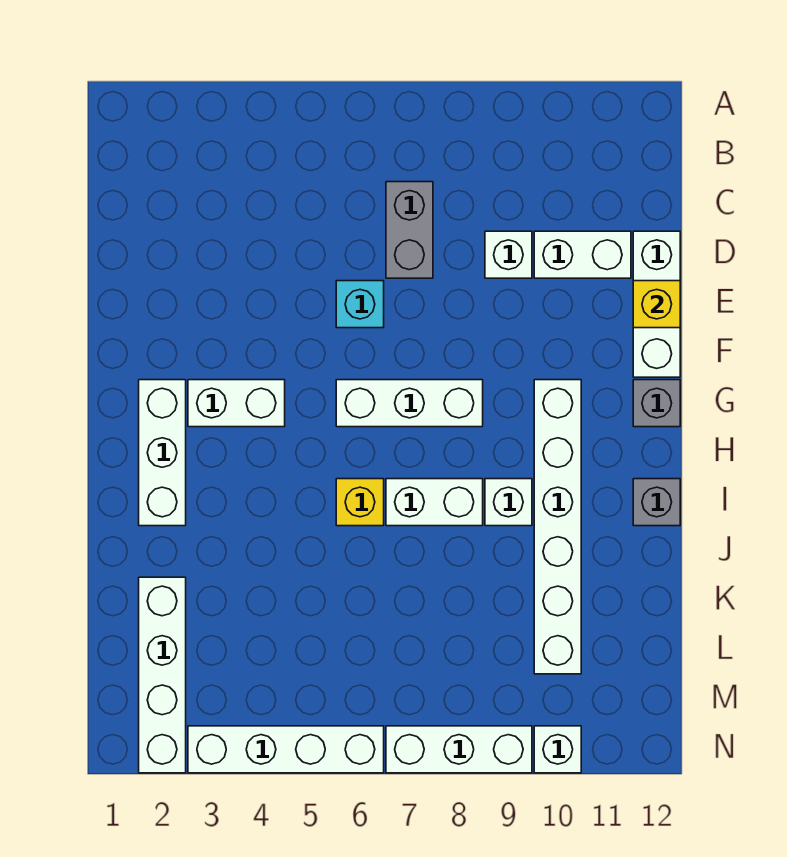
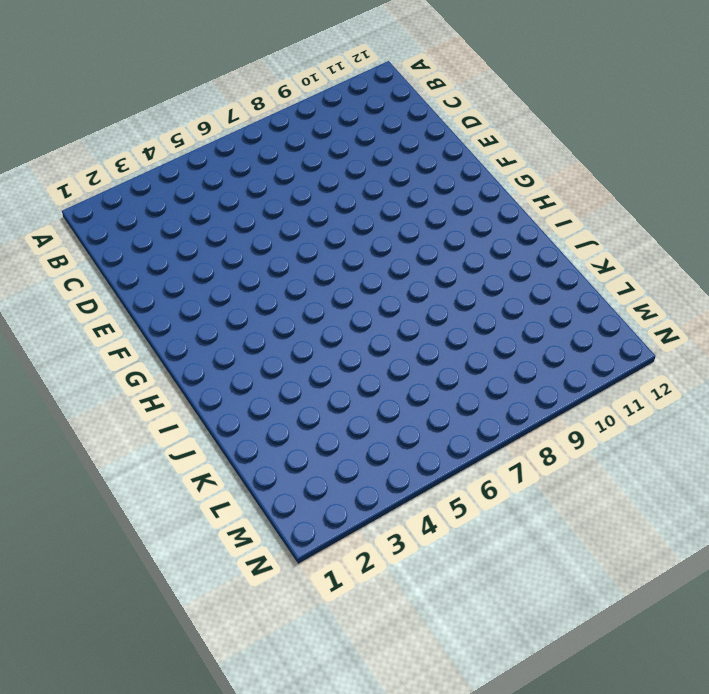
none -> grey 1x2 brick [386,182,433,278]
none -> white 1x1 brick [485,231,532,278]
none -> white 1x2 brick [534,231,631,278]

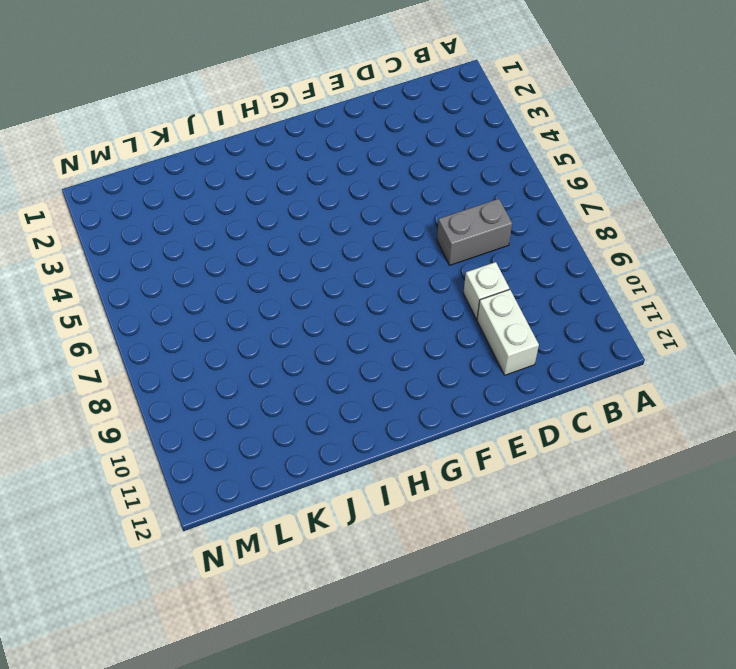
none -> white 1x3 brick [633,231,680,377]
none -> cyan 1x1 brick [336,281,384,328]
none -> white 1x3 brick [139,380,186,526]

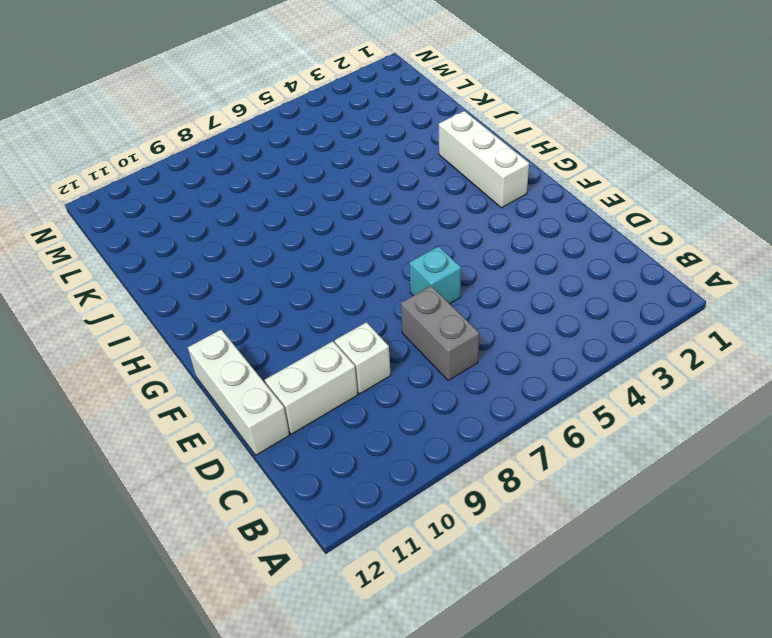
none -> white 1x2 brick [188,380,285,427]
none -> white 1x3 brick [336,380,483,427]
none -> white 1x6 brick [534,380,581,674]

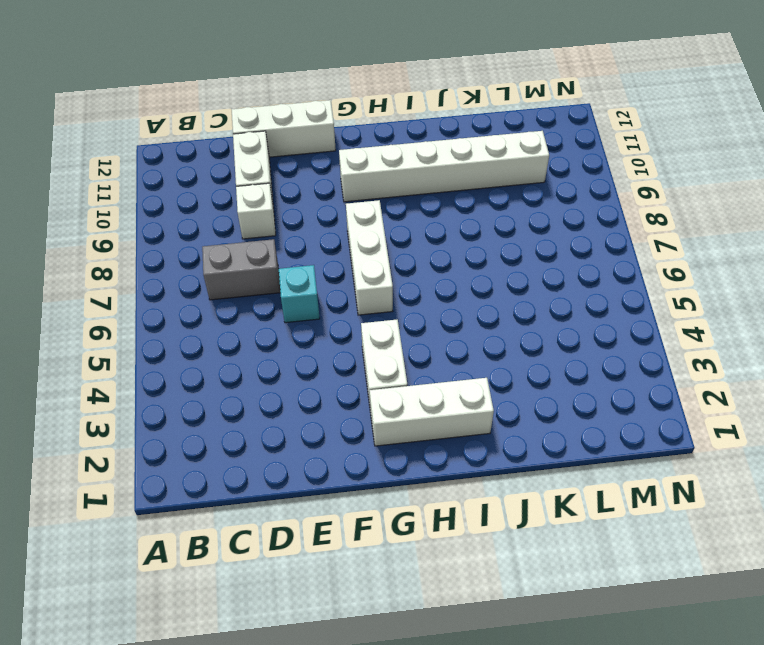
none -> grey 1x1 brick [633,380,680,427]
none -> yellow 1x1 brick [336,479,384,526]
none -> white 1x2 brick [386,479,483,526]

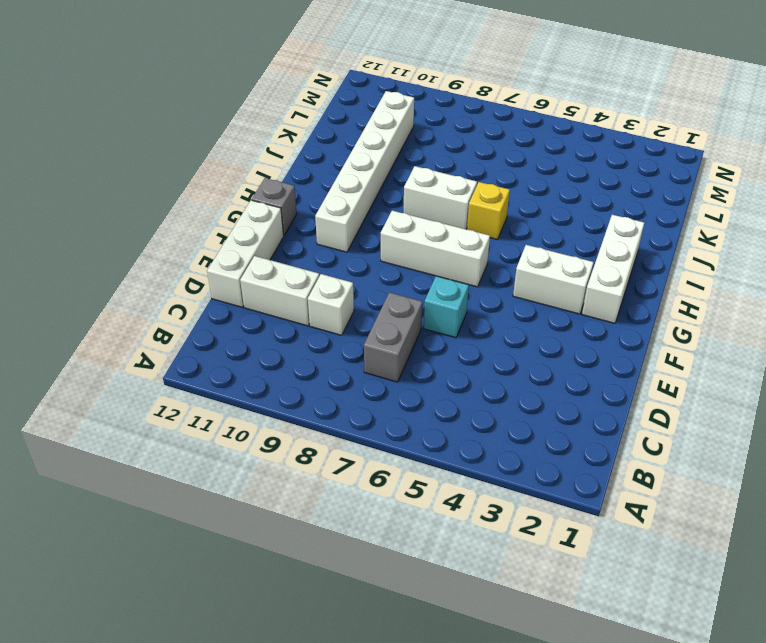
none -> white 1x1 brick [485,479,532,526]
none -> grey 1x1 brick [633,479,680,526]
none -> white 1x4 brick [139,577,186,773]

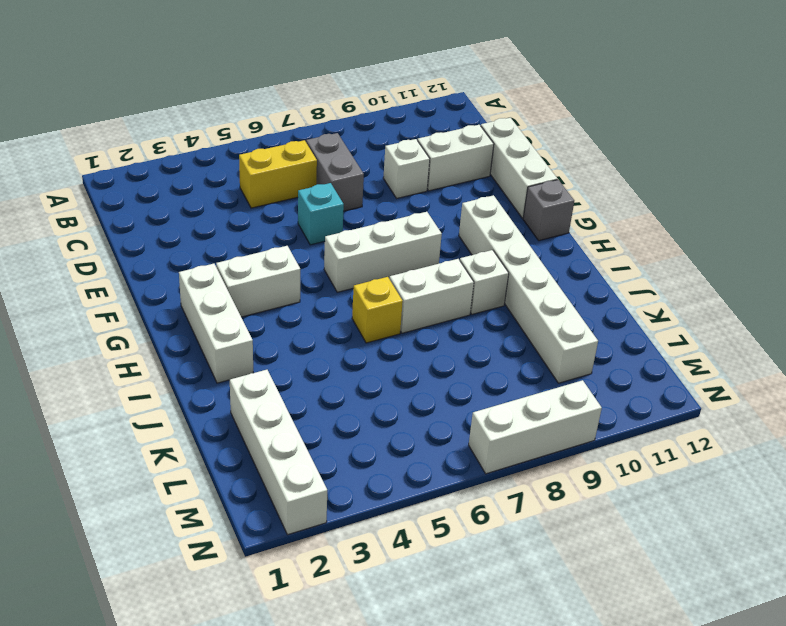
yellow 1x2 brick [239,140,317,208] -> none
none -> grey 1x1 brick [633,479,680,526]
none -> white 1x4 brick [188,726,384,773]
none -> white 1x1 brick [534,726,581,773]

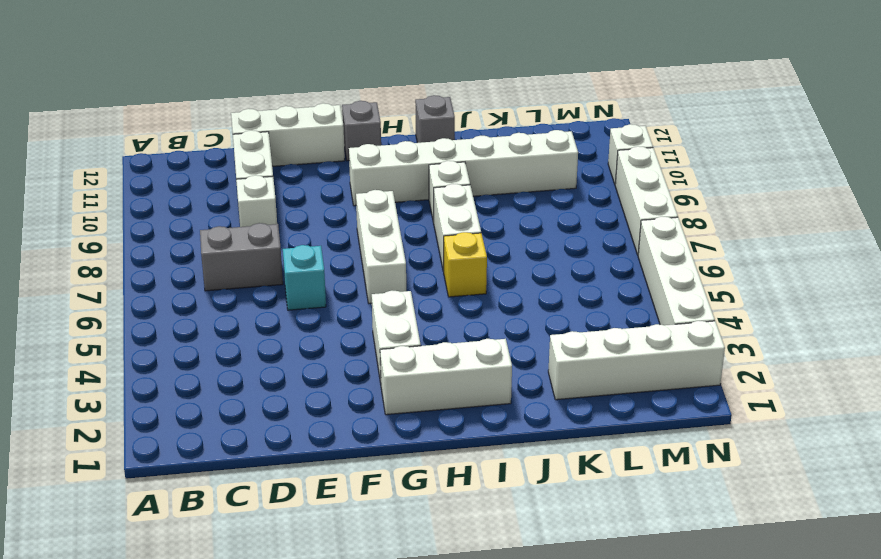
none -> yellow 1x1 brick [633,281,680,328]

